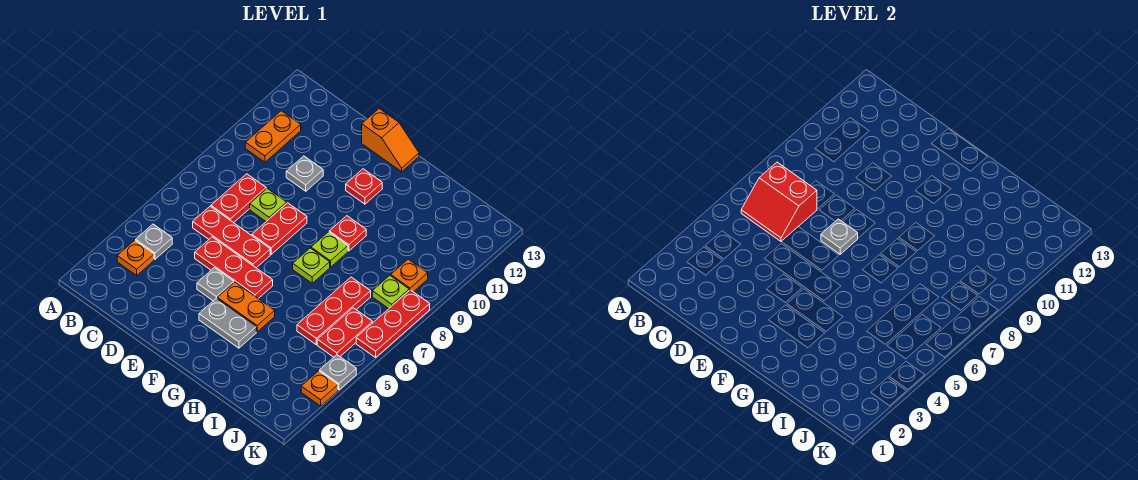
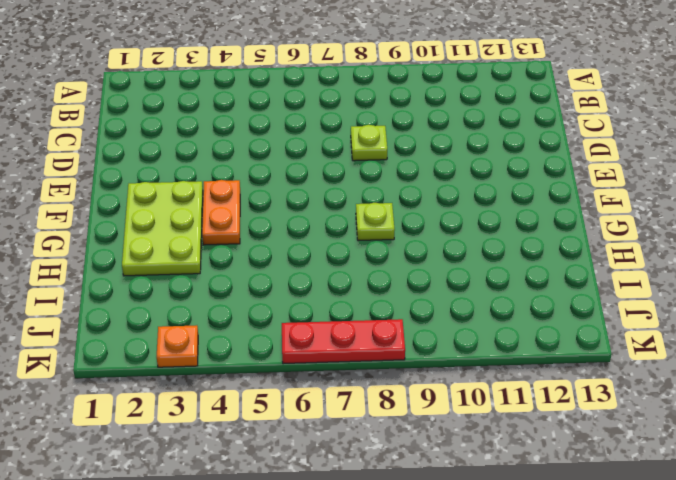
lime 2x3 plate [122,181,203,276] -> grey 1x2 plate [199,298,256,348]
none -> orange 1x1 plate [117,240,154,275]
none -> grey 1x1 plate [136,224,172,259]
none -> orange 1x2 plate [245,111,301,162]

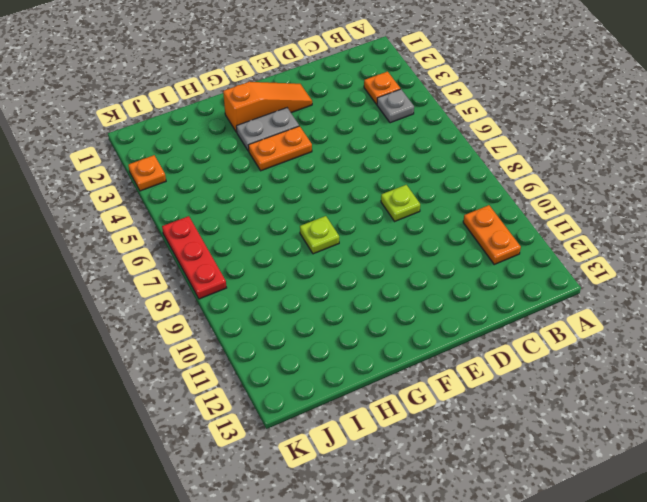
orange 1x3 slope [223,82,312,132] -> none
none -> red 1x3 plate [193,206,270,268]
none -> red 1x2 plate [211,174,266,223]
none -> red 1x3 plate [195,237,273,299]

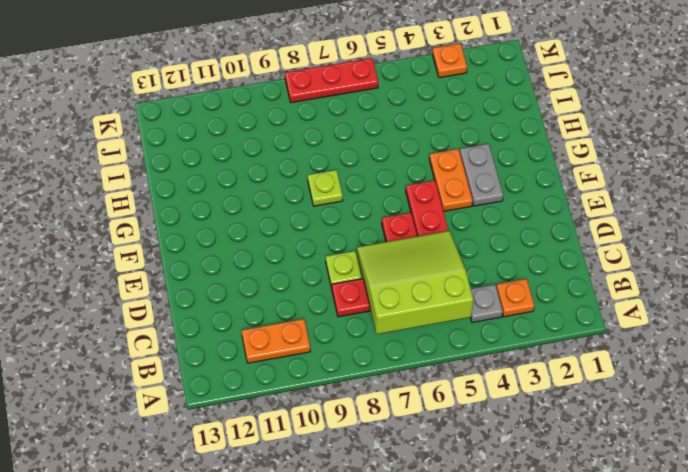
lime 3x3 slope [357,231,473,334] -> red 2x2 slope [741,162,817,242]
none -> grey 1x1 plate [286,156,323,191]
none -> grey 1x1 plate [197,268,234,301]
none -> red 1x2 plate [252,203,307,254]

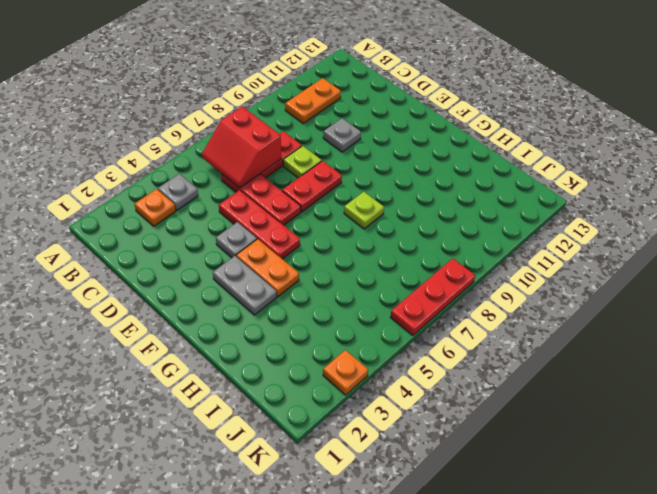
none -> orange 1x2 slope [362,109,419,172]
none -> red 1x1 plate [346,169,382,204]
none -> lime 1x1 plate [293,248,330,283]

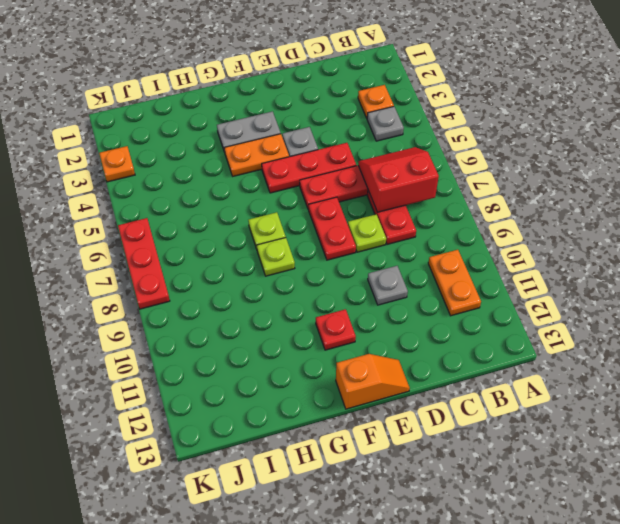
orange 1x2 slope [336,354,410,409] -> orange 1x2 slope turned to [362,109,419,172]
none -> red 1x1 plate [329,216,366,251]
none -> red 1x3 plate [297,277,371,345]
none -> red 1x2 plate [317,308,373,357]

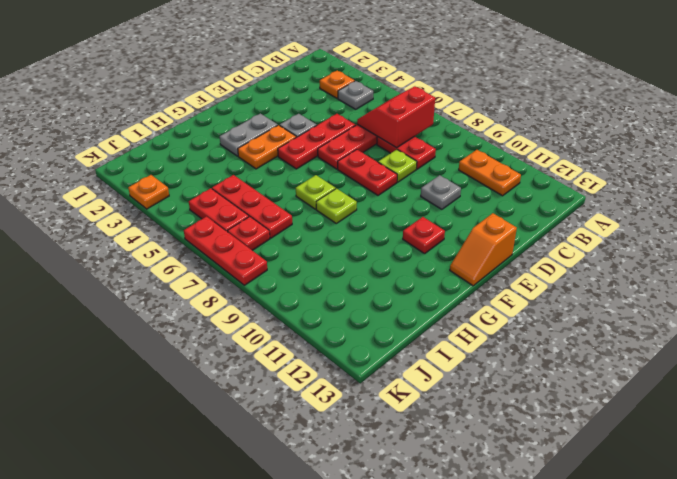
red 1x1 plate [228,217,270,250] -> red 1x1 plate moved to [329,216,366,251]
none -> lime 1x1 plate [372,276,409,309]
none -> orange 1x1 plate [391,259,428,292]
none -> grey 1x1 plate [320,355,356,390]

